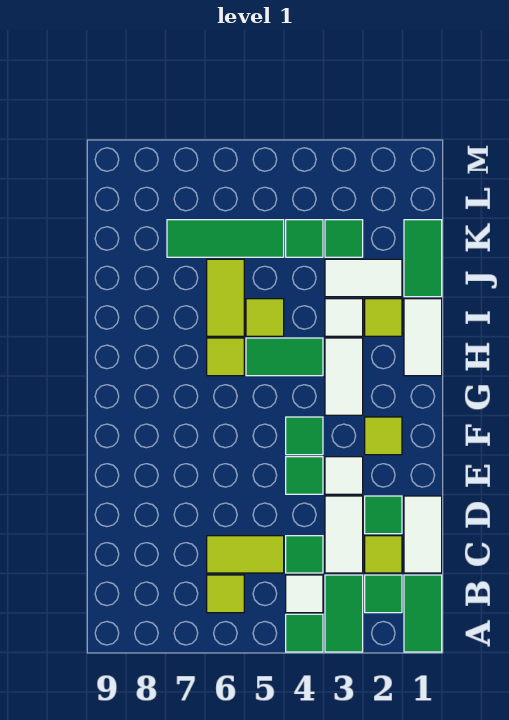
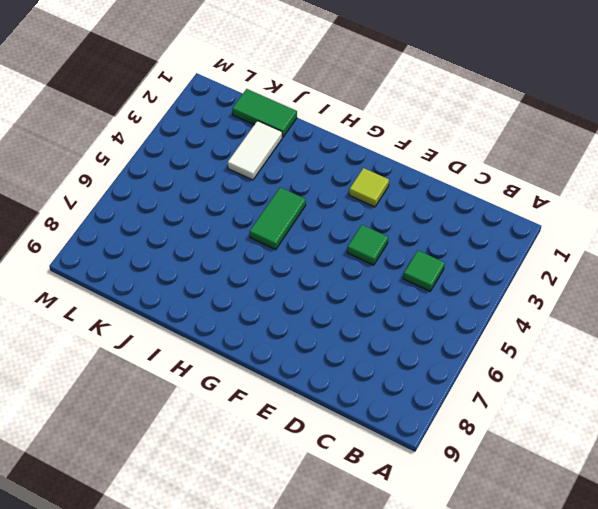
none -> green 1x2 tile [404,575,442,652]
none -> green 1x2 tile [325,575,363,652]
none -> green 1x1 tile [286,614,323,652]

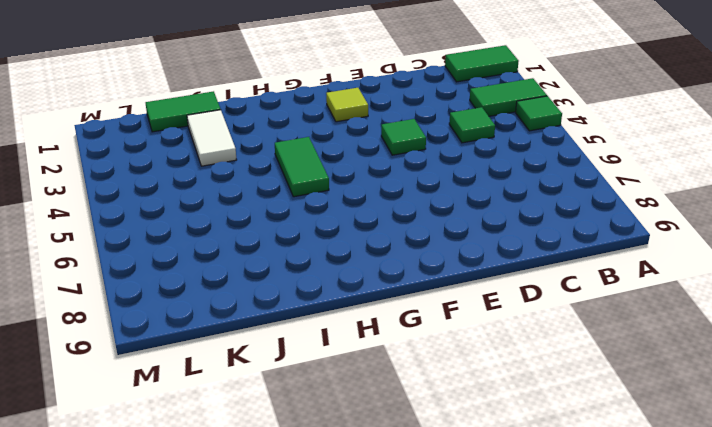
none -> green 1x1 tile [365,575,402,613]
none -> white 1x1 tile [286,575,323,613]
none -> lime 1x1 tile [207,575,244,613]

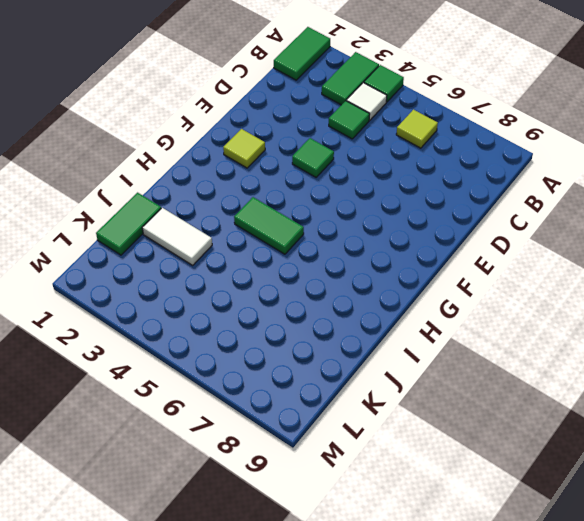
none -> green 1x1 tile [365,575,402,613]
none -> white 1x2 tile [404,496,442,573]
none -> lime 1x1 tile [365,536,402,573]

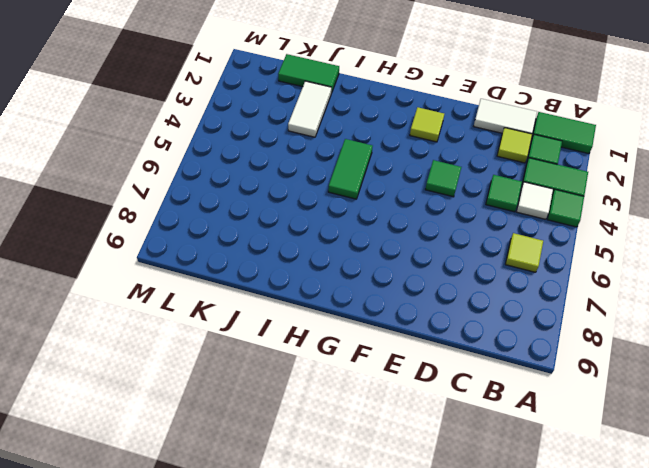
none -> white 1x2 tile [325,496,363,573]
none -> lime 1x2 tile [207,536,284,573]
none -> green 1x1 tile [365,496,402,534]

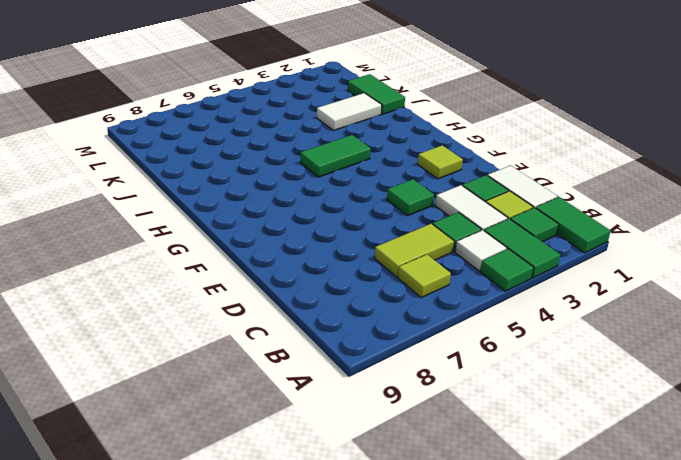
none -> white 1x1 tile [325,457,363,494]
none -> green 1x1 tile [286,417,323,455]
none -> white 1x2 tile [325,338,363,415]

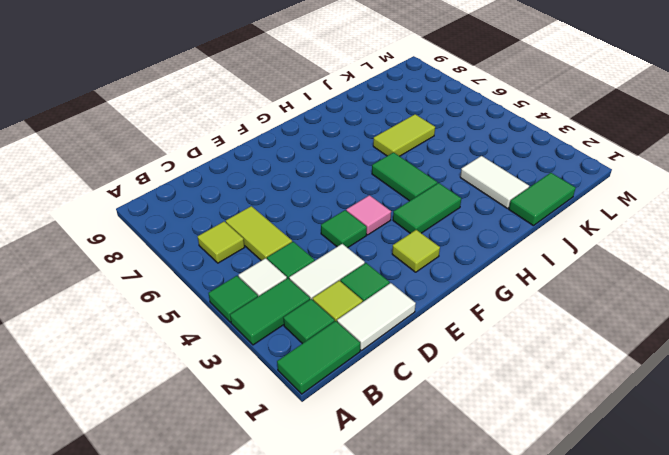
pink 1x1 tile [346,195,391,235] -> green 1x1 tile [286,417,323,455]
green 1x2 tile [393,183,461,233] -> white 1x2 tile [325,338,363,415]
none -> white 1x1 tile [325,457,363,494]
none -> white 1x2 tile [404,299,442,376]
none -> lime 1x1 tile [207,338,244,376]

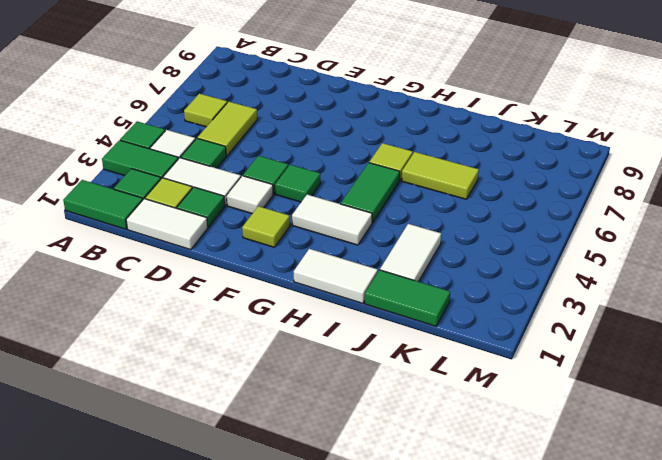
none -> lime 1x1 tile [365,299,402,336]
none -> white 1x1 tile [325,299,363,336]
none -> lime 1x1 tile [246,299,284,336]

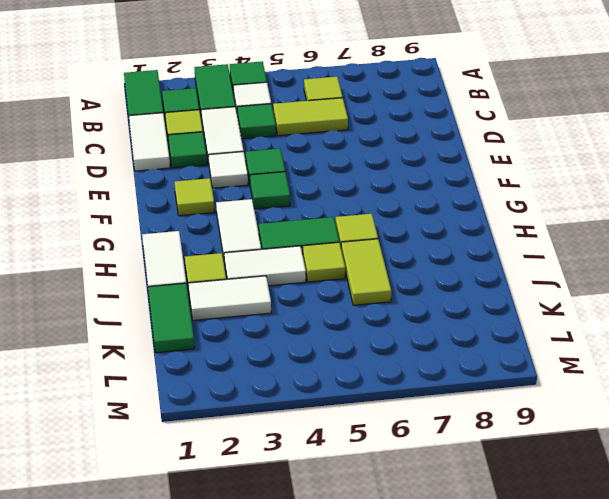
white 1x2 tile [224,246,306,286] -> white 1x1 tile [325,299,363,336]
none -> green 1x1 tile [325,220,363,257]
none -> green 1x1 tile [286,220,323,257]
none -> green 1x3 tile [167,220,284,257]

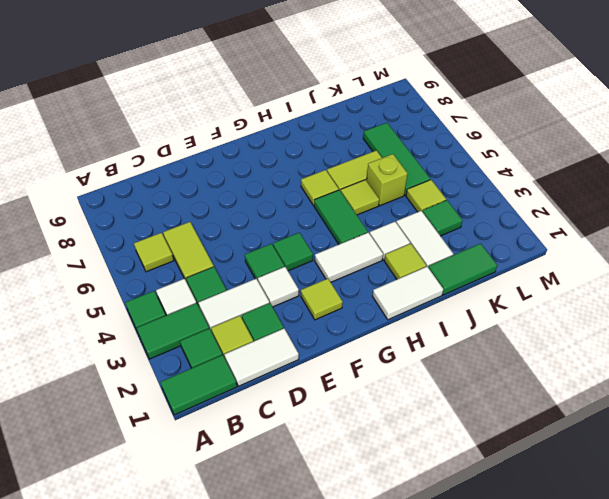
lime 1x1 brick [367,154,407,206] -> none
lime 1x1 tile [406,180,446,212] -> green 1x1 tile [286,220,323,257]

